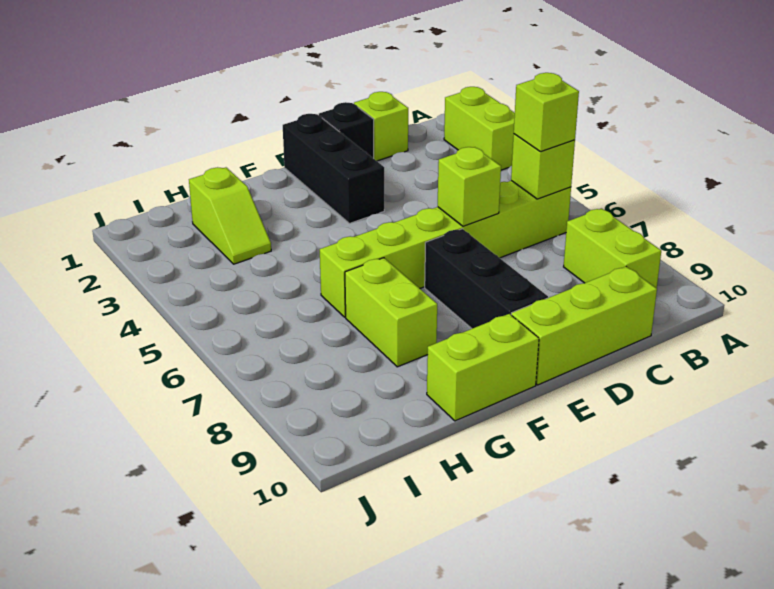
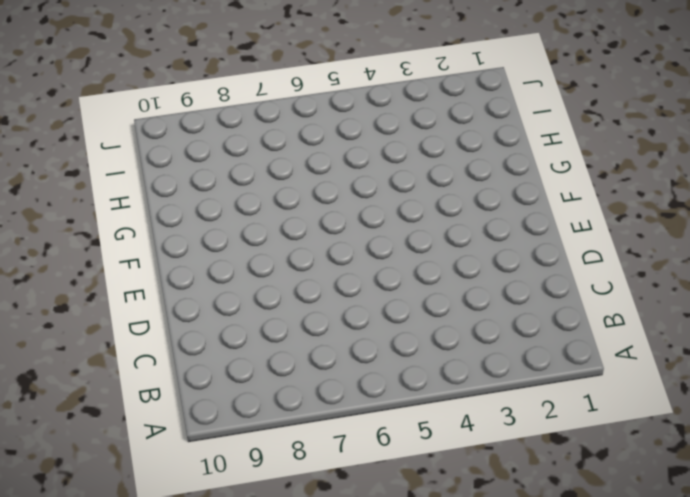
none -> lime 1x2 brick [444,87,515,170]
none -> lime 1x6 brick [320,181,571,317]
none -> lime 1x2 brick [564,209,661,288]

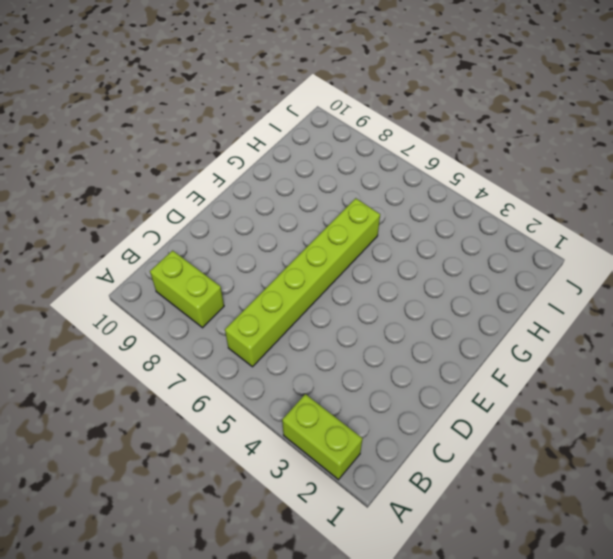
none -> lime 1x1 brick [354,92,408,161]
none -> lime 1x3 brick [511,267,657,385]
none -> black 1x1 brick [319,102,374,159]

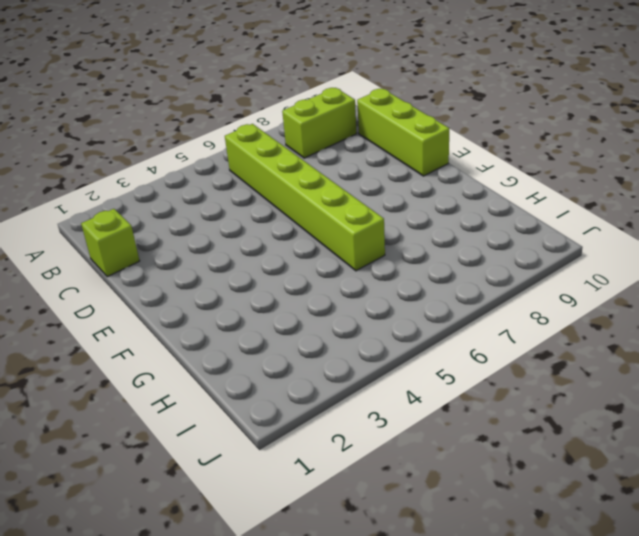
none -> lime 1x2 brick [444,87,515,170]
none -> black 1x1 brick [319,102,374,159]
none -> black 1x3 brick [283,114,384,224]

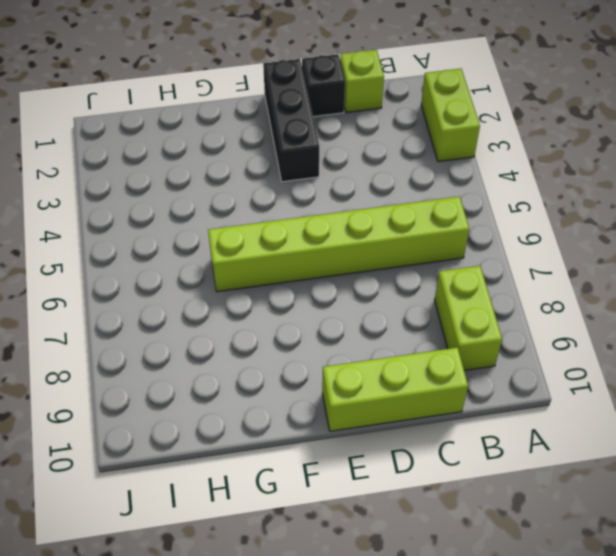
none -> black 1x3 brick [425,229,548,329]
none -> lime 1x2 brick [427,314,539,421]
none -> lime 1x2 brick [345,258,437,367]

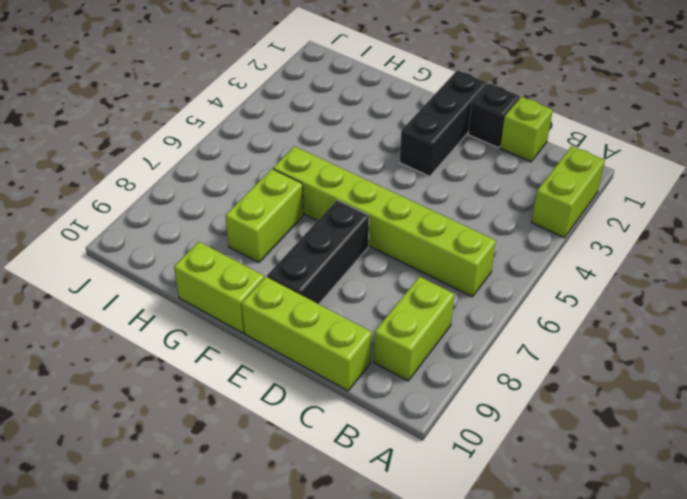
none -> lime 1x2 slope [189,167,271,264]
none -> lime 1x1 brick [511,134,575,199]
none -> lime 1x1 brick [438,147,501,226]

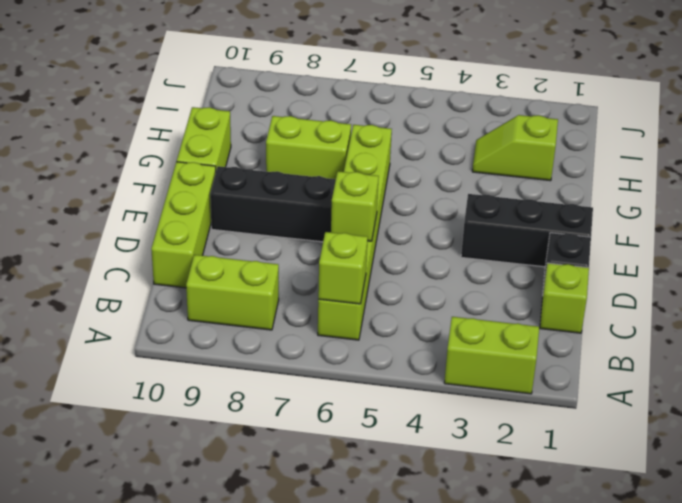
none -> lime 1x1 brick [514,73,579,152]

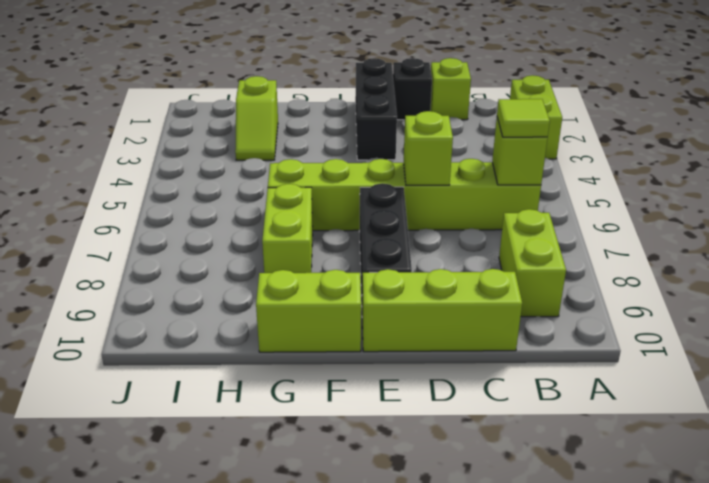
lime 1x1 tile [497,99,550,137] -> lime 1x1 brick [514,73,579,152]

